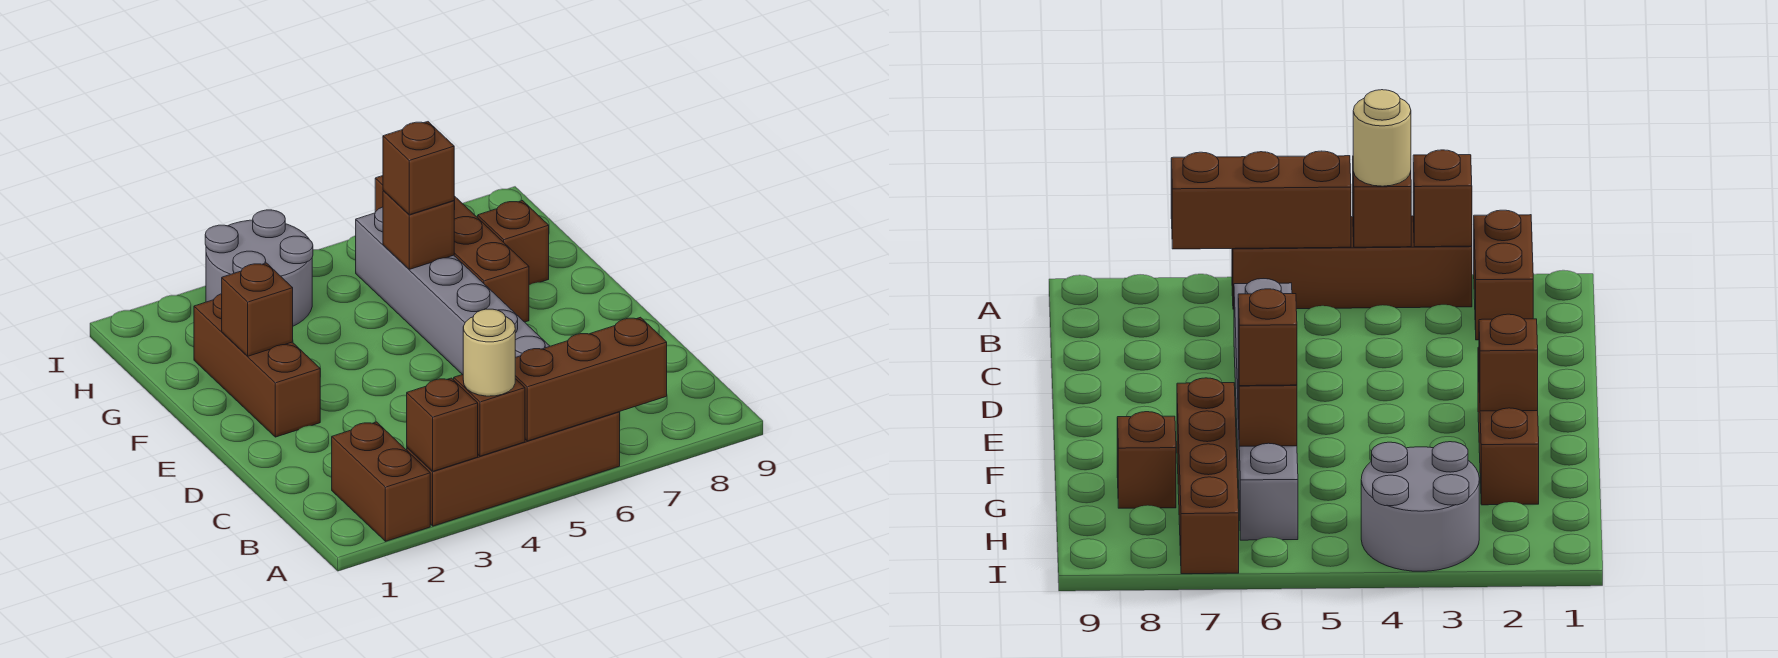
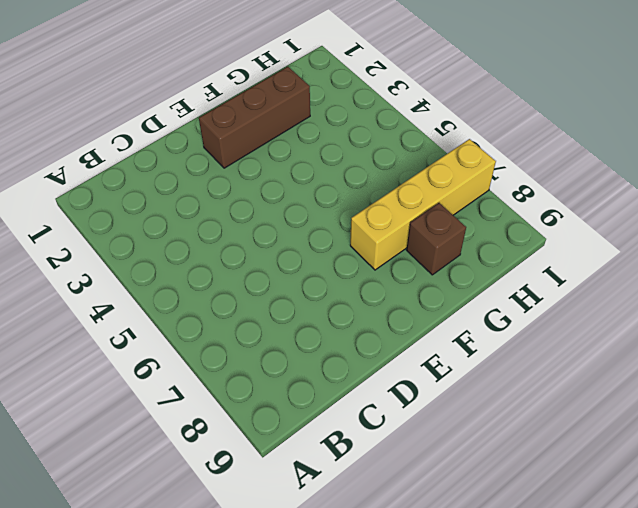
yellow 1x4 brick [350,139,496,270] -> brown 1x4 brick [375,176,529,322]
none -> brown 1x2 brick [332,422,430,541]
none -> brown 1x4 brick [407,412,620,526]
none -> grey 1x6 brick [356,207,550,375]

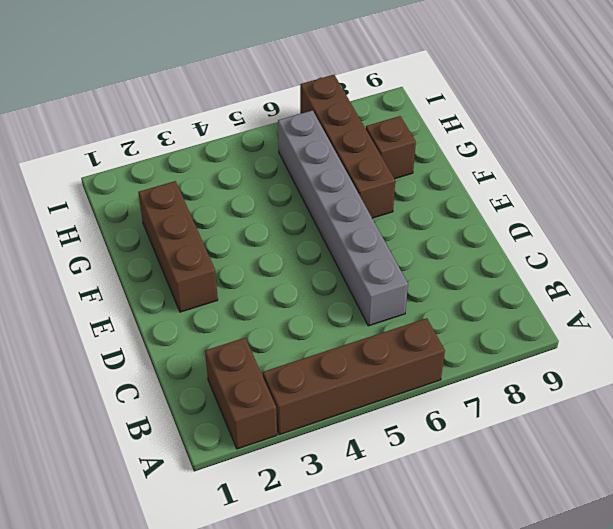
none -> grey 2x2 round brick [205,210,313,326]
none -> brown 1x1 brick [407,378,478,471]
none -> brown 1x1 brick [454,375,525,456]

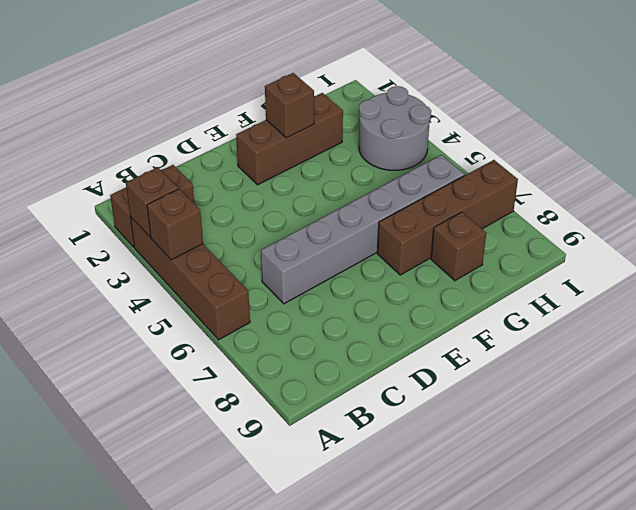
none -> brown 1x3 brick [515,317,667,441]
none -> brown 1x1 brick [383,190,454,269]
none -> tan 1x1 round brick [463,309,515,396]

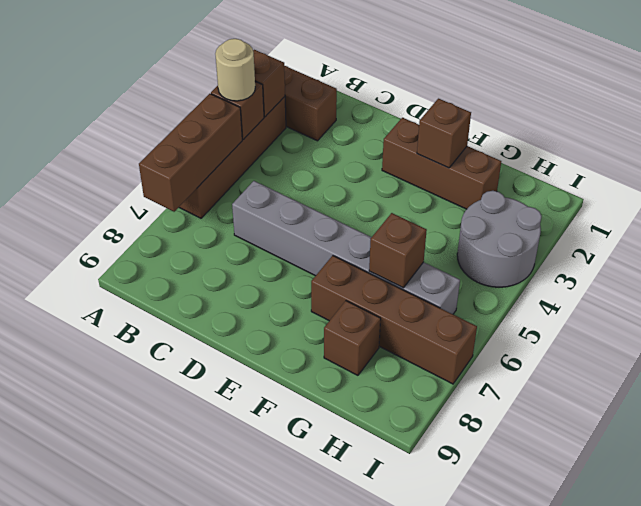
none -> brown 1x1 brick [383,122,454,215]

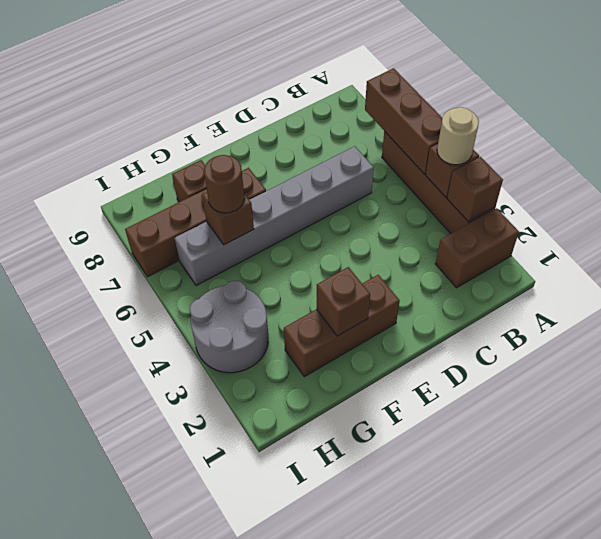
brown 1x1 round brick [204,155,245,213] -> brown 1x1 brick [383,122,454,215]

